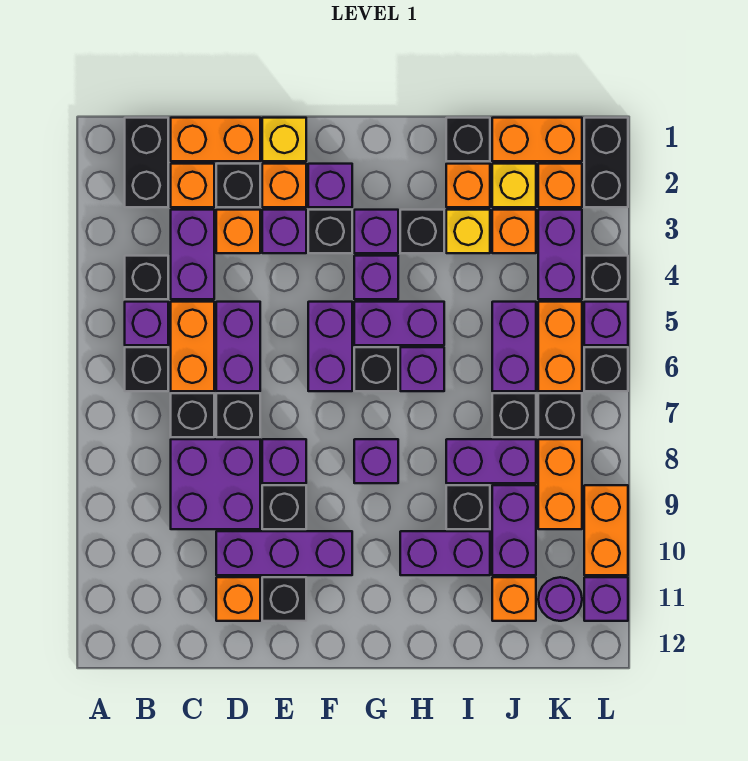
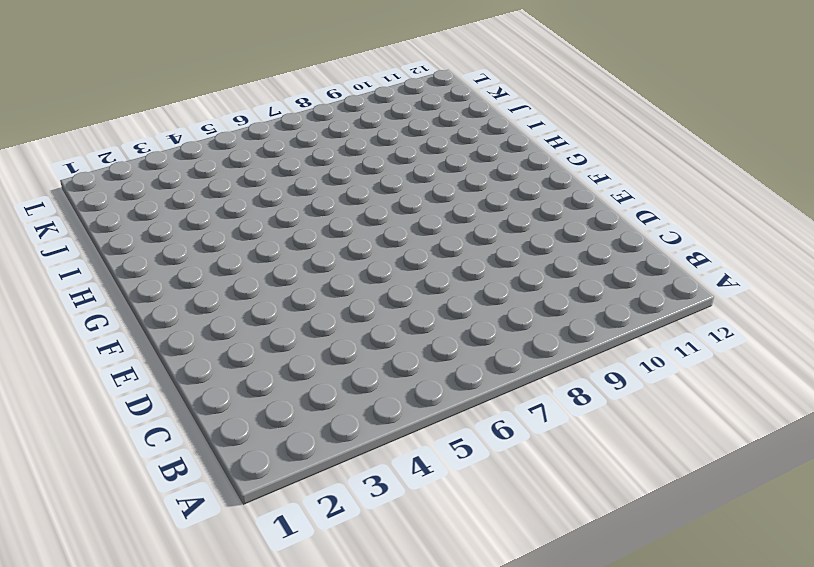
none -> black 1x2 brick [125,118,168,207]
none -> black 1x1 brick [125,256,168,299]
none -> purple 1x1 brick [125,302,168,345]
none -> black 1x1 brick [125,347,168,391]

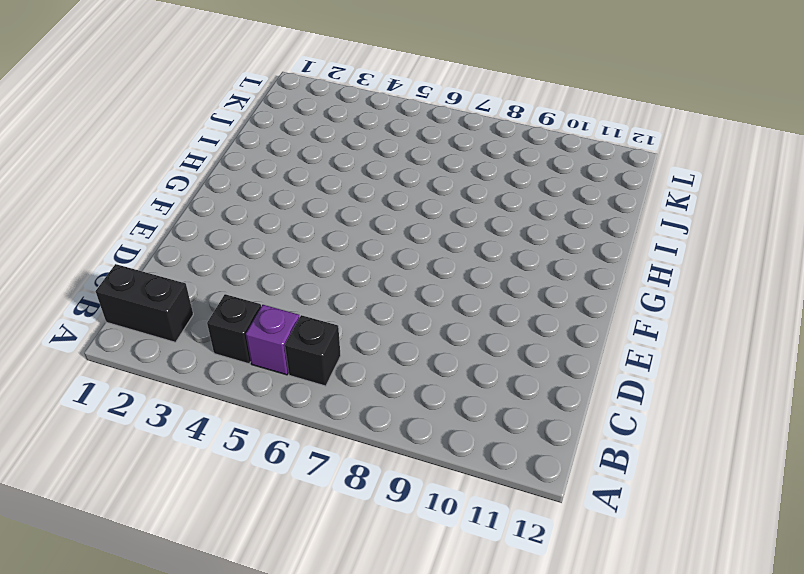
none -> orange 1x2 brick [171,118,260,161]
none -> orange 1x1 brick [171,164,214,207]
none -> purple 1x2 brick [171,210,214,299]
none -> orange 1x2 brick [171,302,214,391]

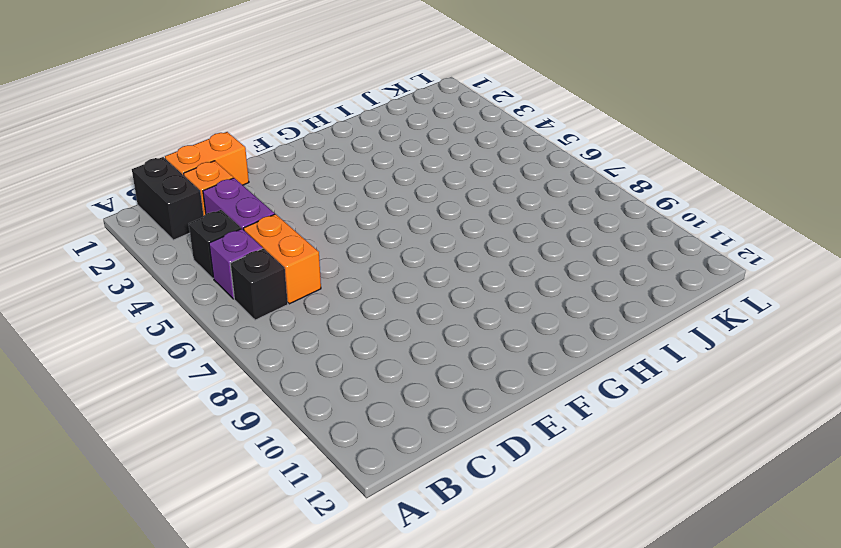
none -> black 1x1 brick [171,393,214,437]
none -> purple 2x2 brick [171,439,260,529]
none -> black 1x1 brick [216,164,260,207]
none -> orange 1x1 brick [216,210,260,253]

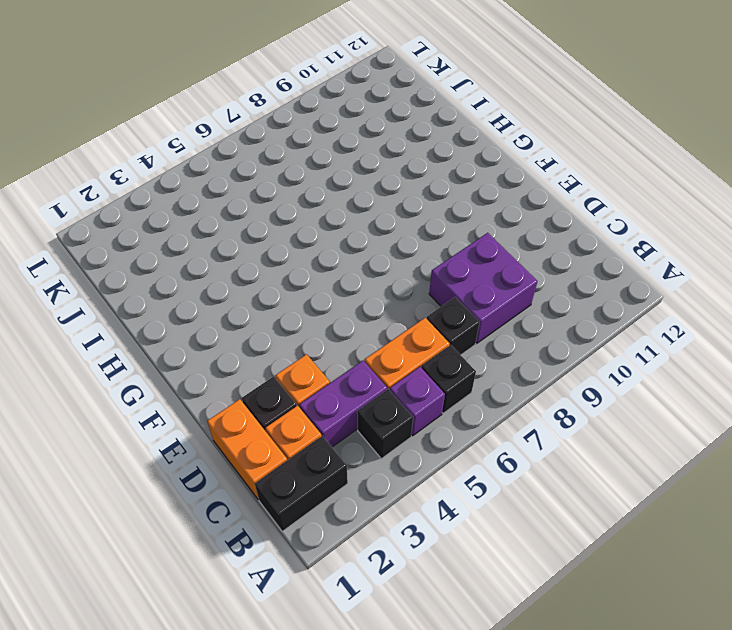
none -> purple 1x2 brick [216,302,260,391]
none -> black 1x1 brick [216,393,260,437]
none -> purple 1x3 brick [216,531,352,575]
none -> orange 1x1 brick [216,577,260,621]

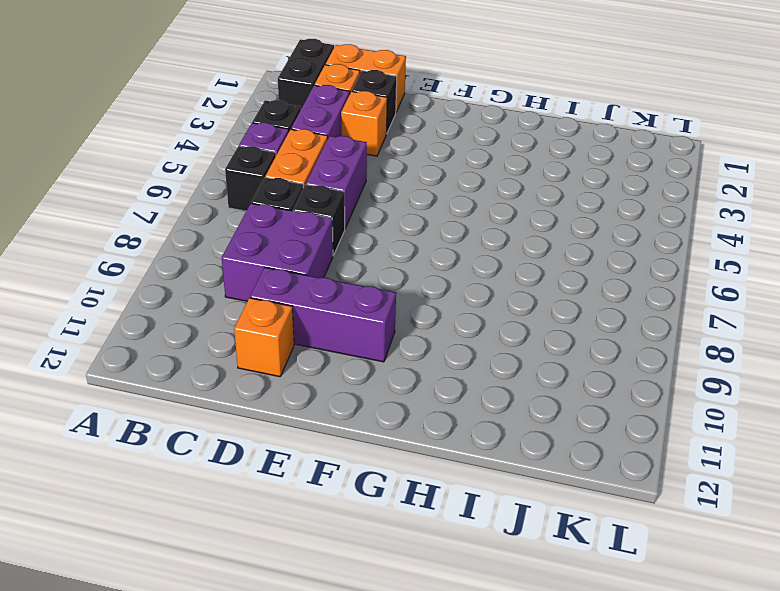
none -> yellow 1x1 brick [262,118,306,161]
none -> orange 1x1 brick [262,164,306,207]
none -> purple 1x1 brick [262,210,306,253]
none -> purple 1x1 brick [262,439,306,483]

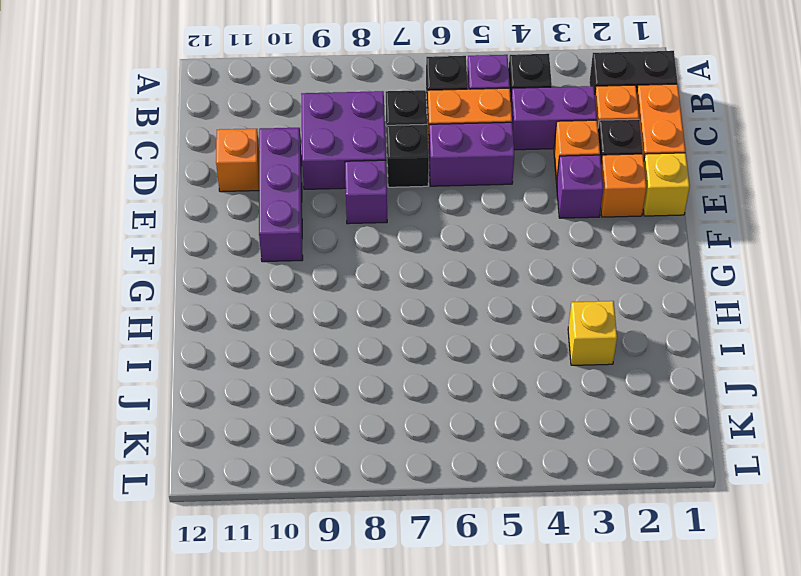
none -> black 1x1 brick [262,485,306,529]
none -> black 1x1 brick [262,577,306,621]
none -> purple 1x1 brick [308,164,352,207]
none -> black 1x1 brick [308,210,352,253]

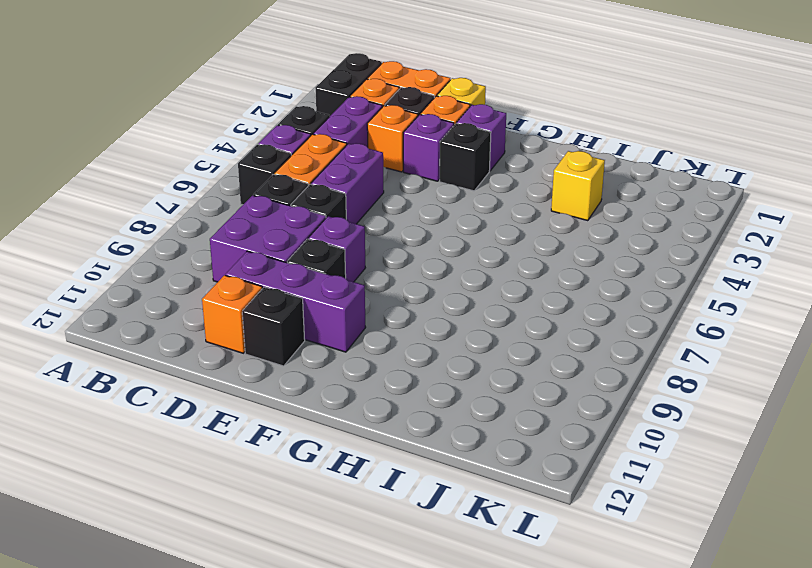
none -> purple 1x2 brick [308,302,352,391]
none -> purple 1x1 brick [354,210,398,253]
none -> purple 1x1 brick [354,256,398,299]
none -> purple 1x2 brick [354,302,444,345]

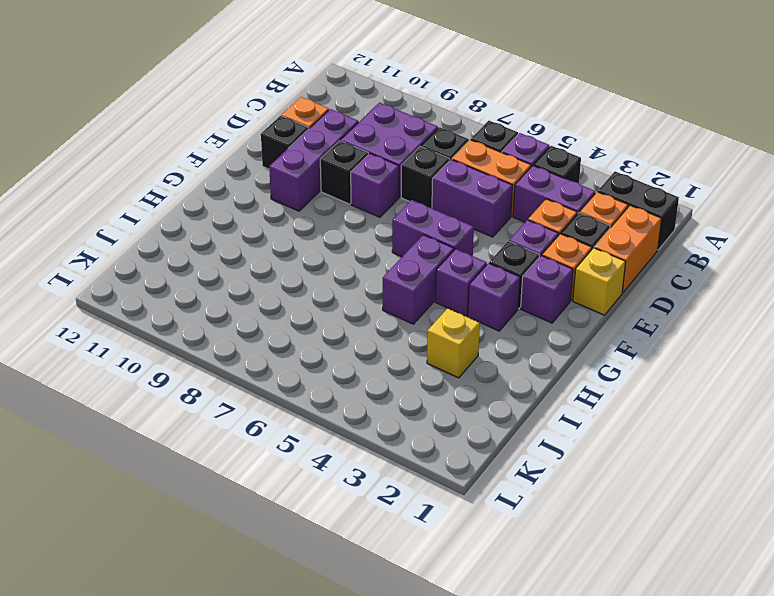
none -> black 1x1 brick [354,347,398,391]
none -> purple 1x1 brick [354,439,398,483]
none -> black 1x1 brick [400,210,444,253]
none -> purple 1x1 brick [400,347,444,391]

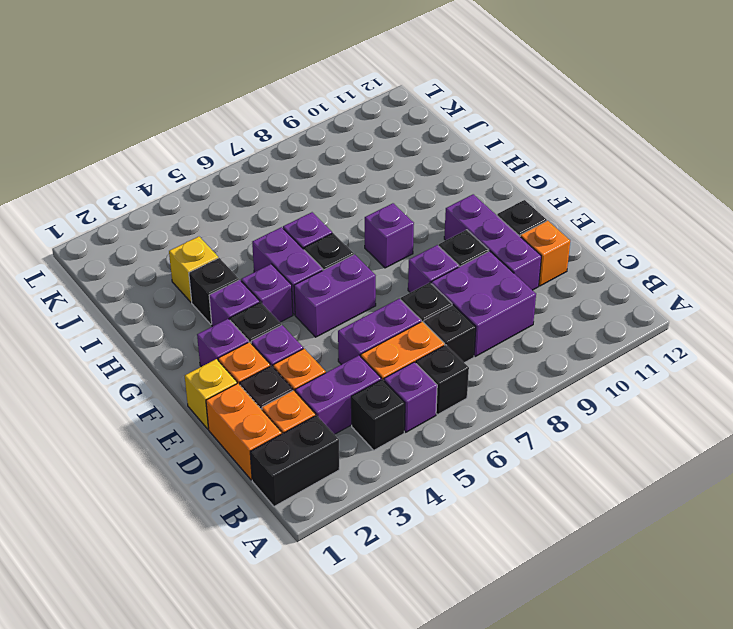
none -> purple 1x2 brick [400,531,490,575]
none -> black 1x1 brick [446,118,490,161]
none -> orange 1x1 brick [446,164,490,207]
none -> purple 1x2 brick [446,439,536,483]

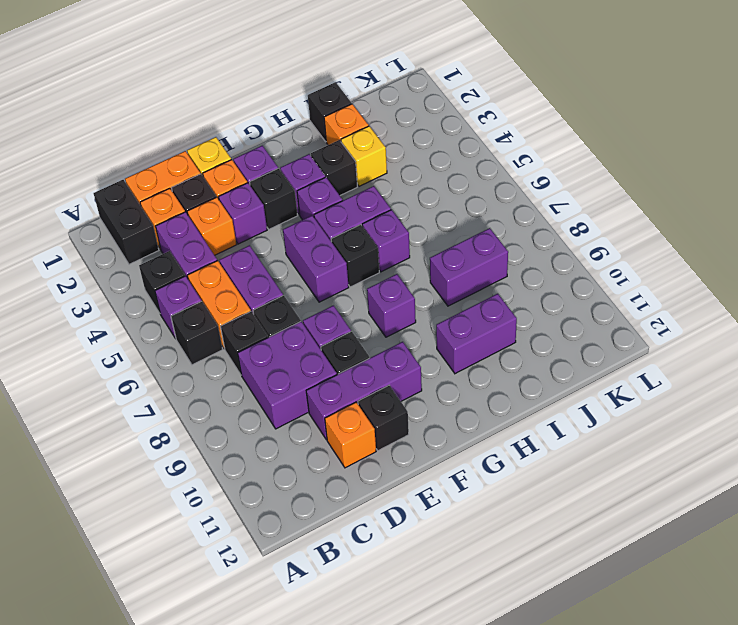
none -> black 1x1 brick [446,485,490,529]
none -> orange 1x2 brick [492,118,582,161]
none -> yellow 1x1 brick [492,164,536,207]
none -> orange 1x1 brick [492,210,536,253]

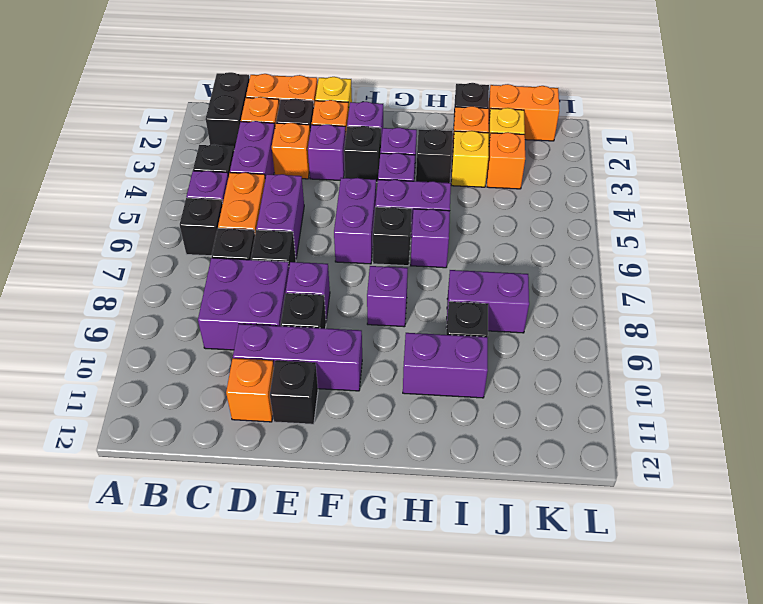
none -> purple 1x2 brick [492,302,536,391]
none -> black 1x1 brick [492,393,536,437]
none -> purple 1x2 brick [492,485,536,575]
none -> orange 1x1 brick [492,577,536,621]

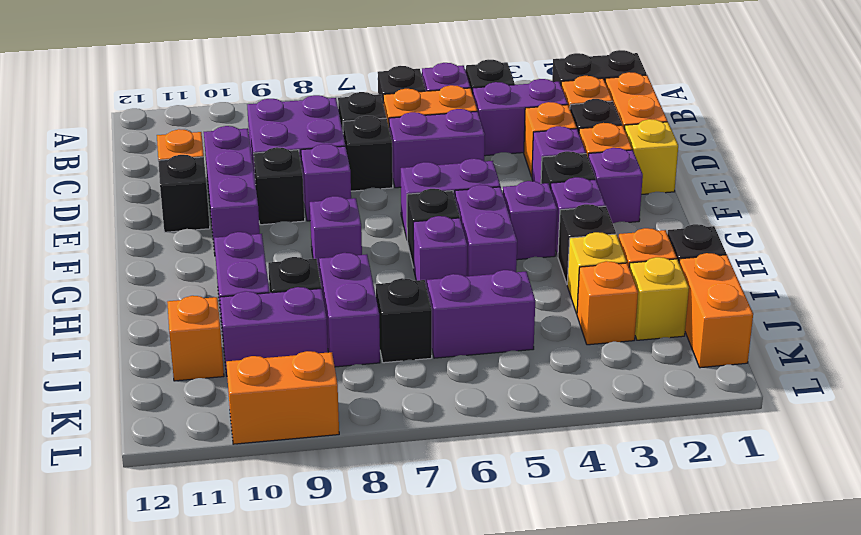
none -> orange 1x1 brick [538,164,582,207]
none -> purple 1x2 brick [538,210,582,299]
none -> orange 1x2 brick [538,302,582,391]
none -> black 1x1 brick [538,393,582,437]

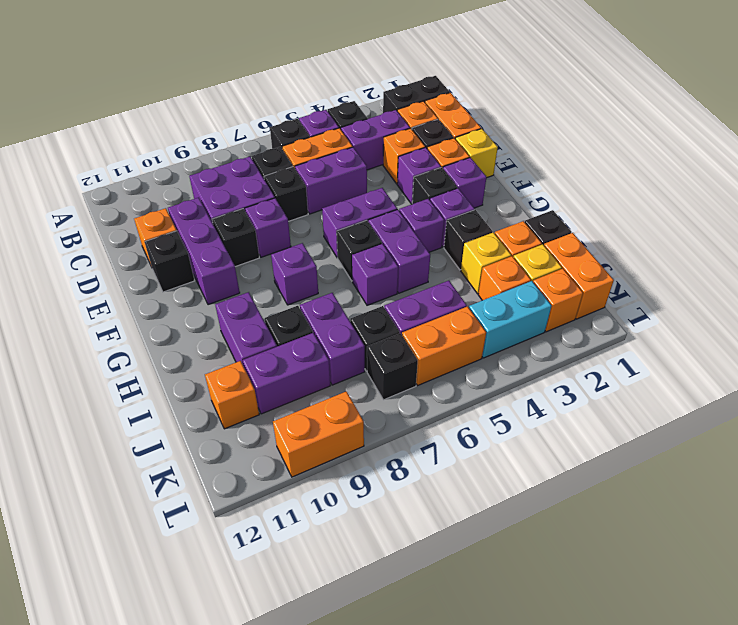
cyan 1x2 brick [469,281,551,358] -> purple 1x2 brick [538,210,582,299]
none -> orange 1x2 brick [538,439,582,529]
none -> purple 1x1 round brick [538,577,582,621]
none -> black 1x2 brick [584,118,628,207]
none -> black 1x1 brick [584,256,628,299]

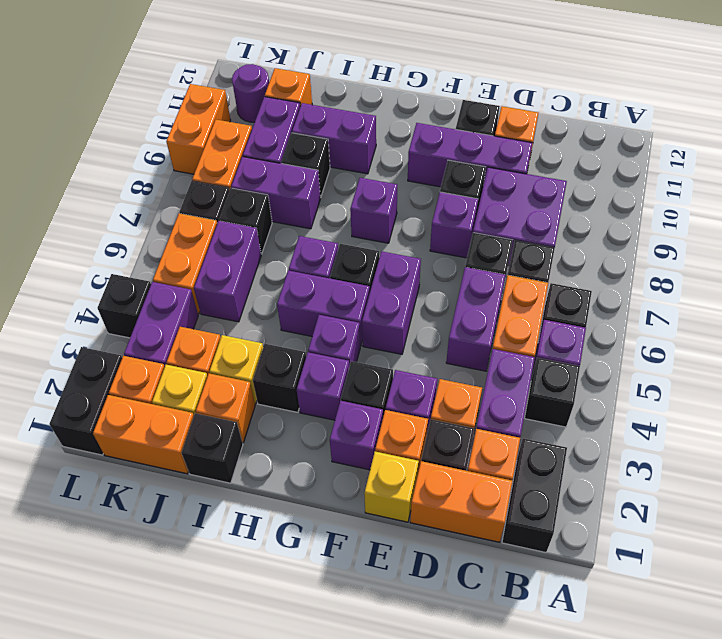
none -> purple 1x1 brick [584,302,628,345]
none -> black 1x1 brick [584,347,628,391]
none -> purple 1x1 brick [584,577,628,621]

